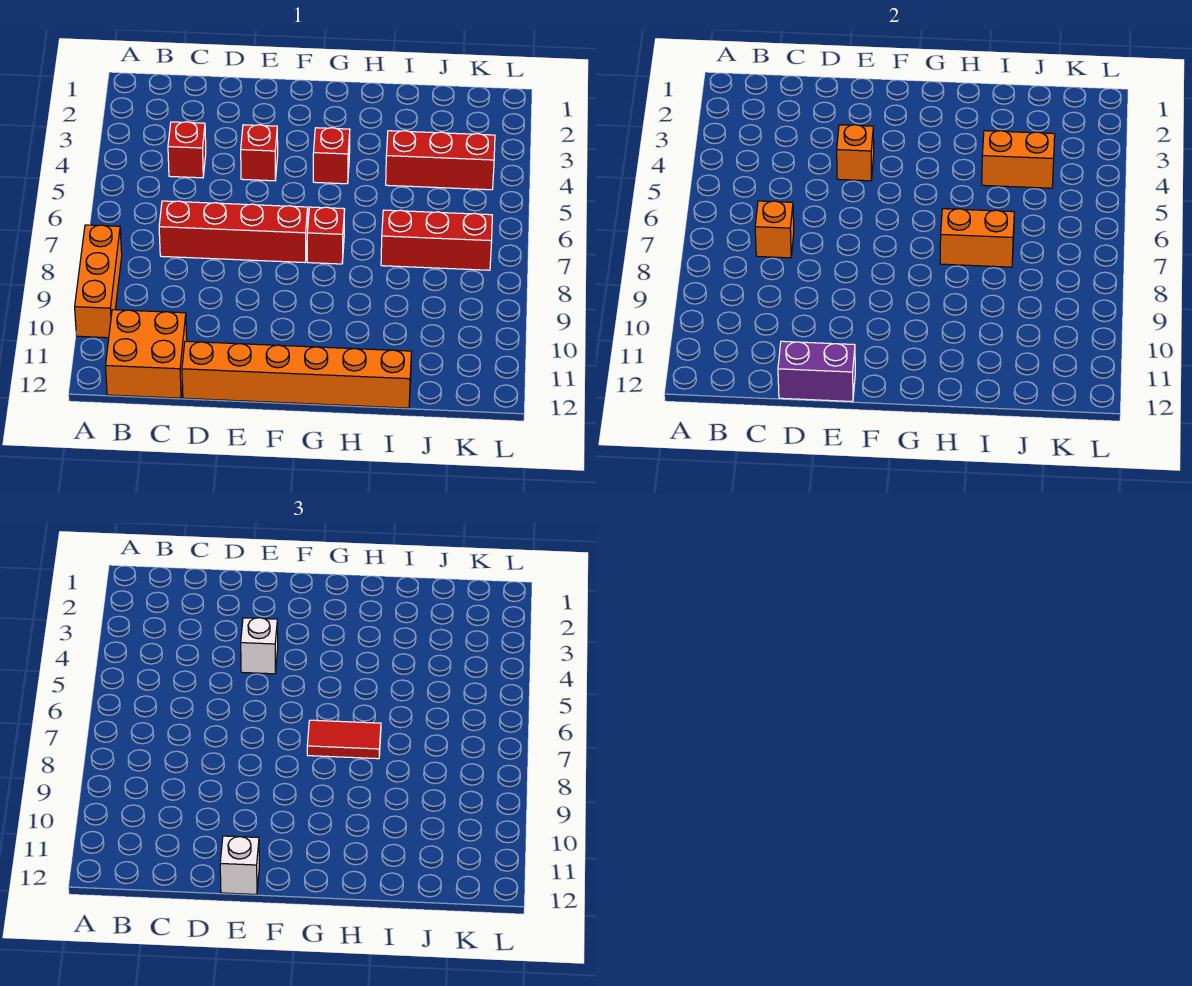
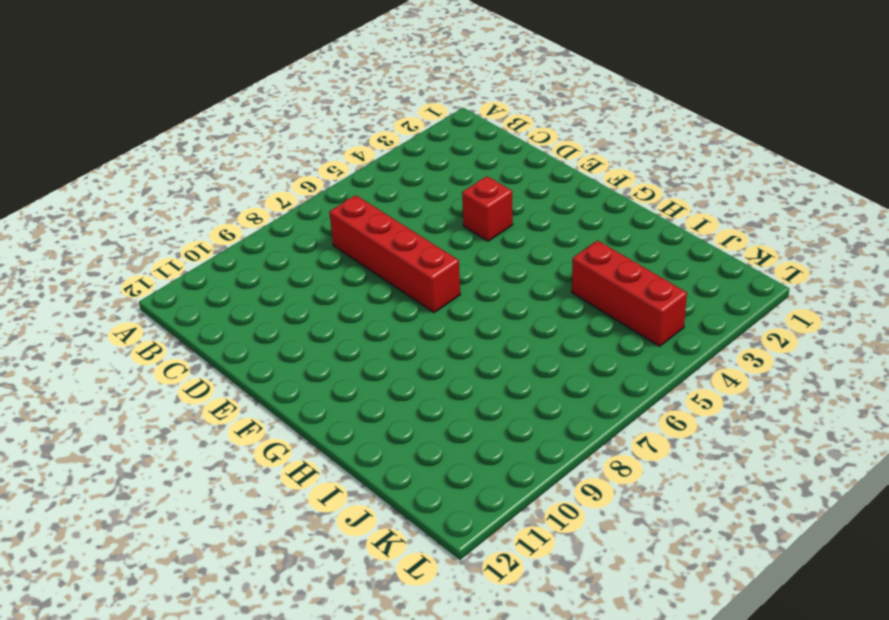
none -> orange 1x3 brick [75,225,122,338]
none -> orange 2x2 brick [106,310,187,398]
none -> red 1x1 brick [168,122,206,178]

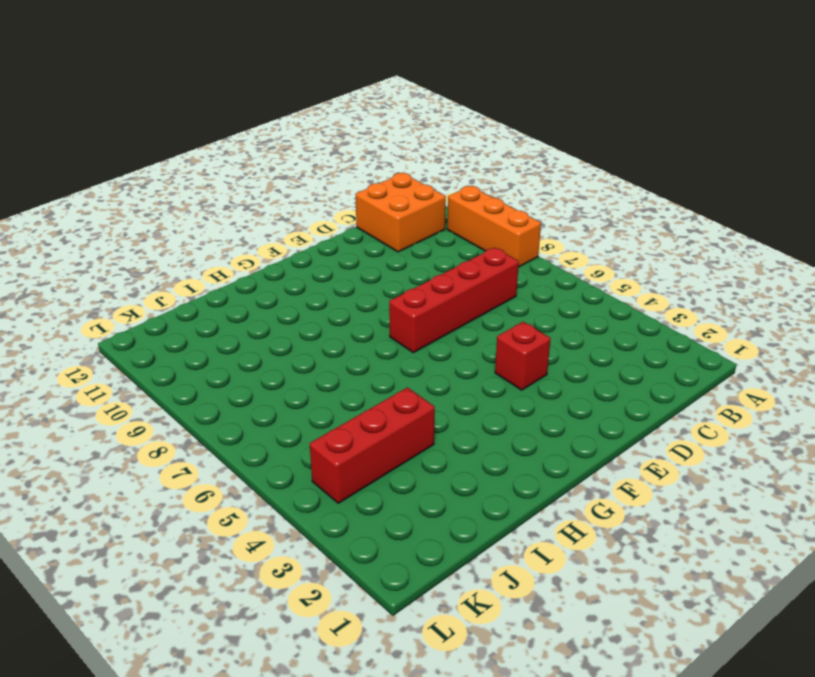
none -> red 1x1 brick [168,122,206,178]
none -> orange 1x6 brick [182,341,412,408]
none -> red 1x1 brick [313,128,350,184]

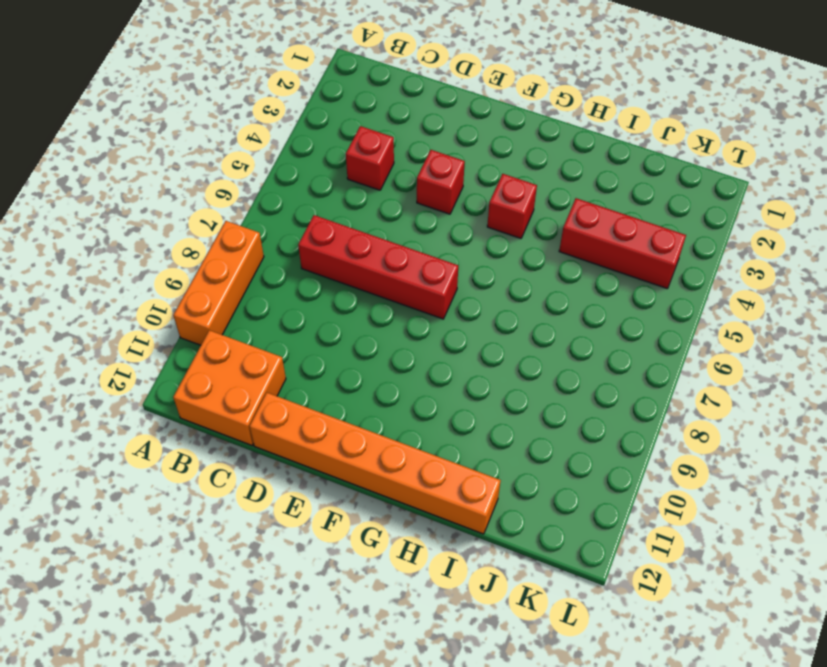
none -> red 1x1 brick [307,207,345,264]
none -> red 1x3 brick [381,210,492,270]
none -> orange 1x1 brick [755,201,794,258]

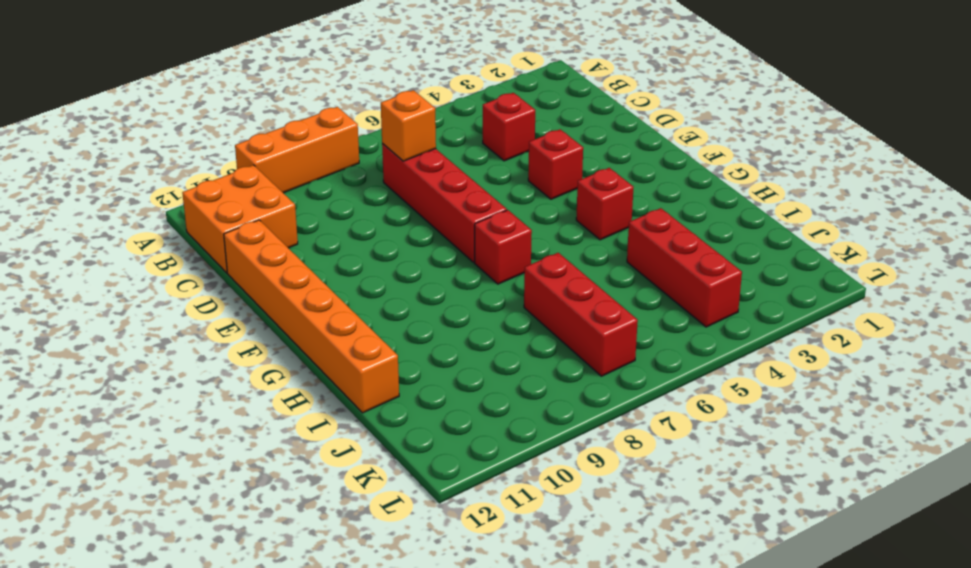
none -> purple 1x2 brick [778,341,855,402]
none -> orange 1x1 brick [837,125,874,181]
none -> orange 1x2 brick [940,209,1014,267]

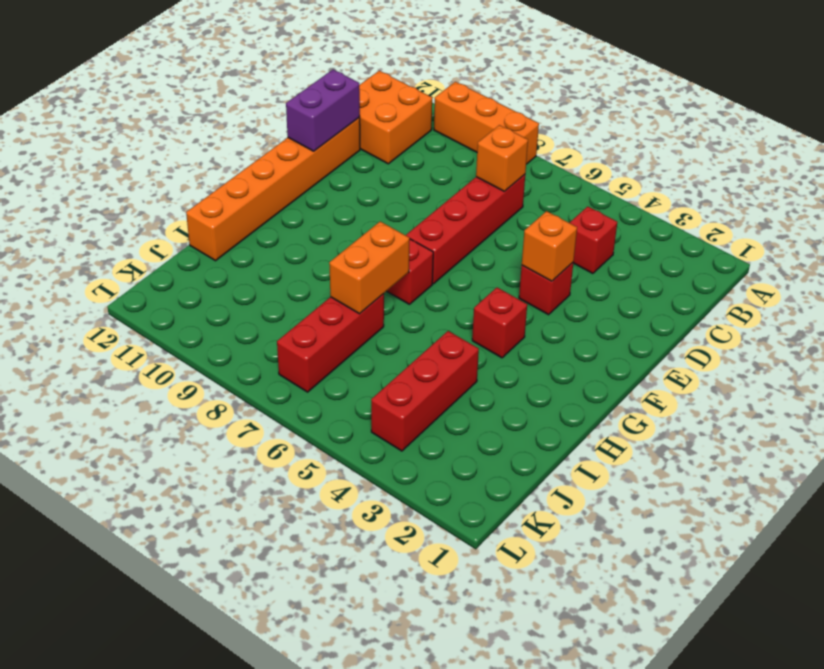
none -> orange 1x2 brick [982,131,1055,188]
none -> white 1x1 brick [241,618,278,674]
none -> white 1x1 brick [220,836,259,895]

